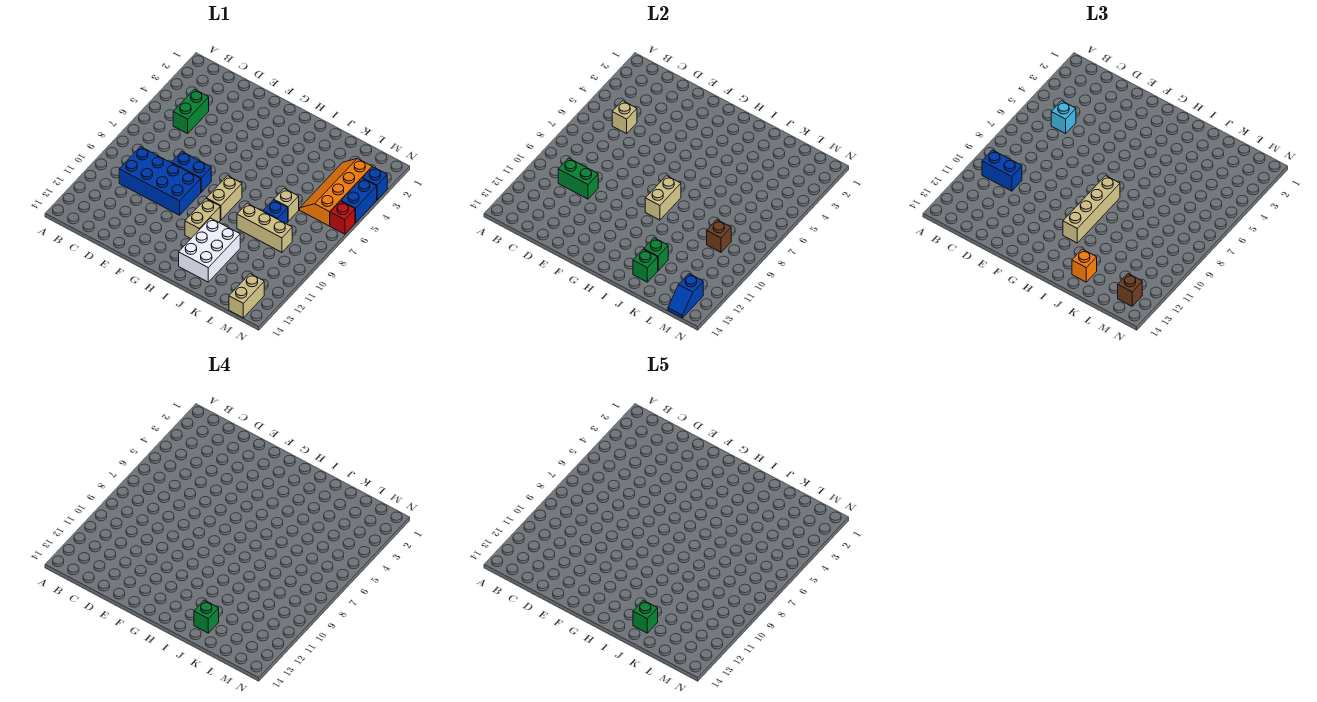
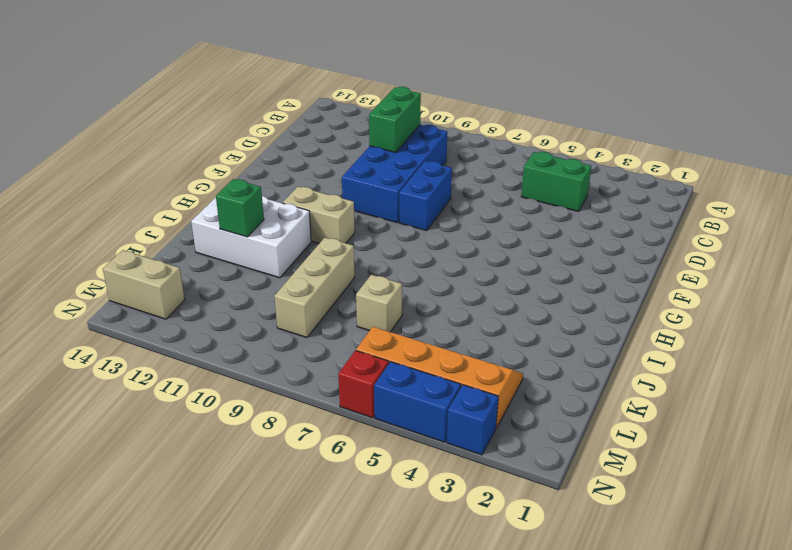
none -> tan 1x2 brick [206,176,242,220]
none -> blue 1x1 brick [263,200,288,224]
none -> tan 1x1 brick [612,101,637,134]

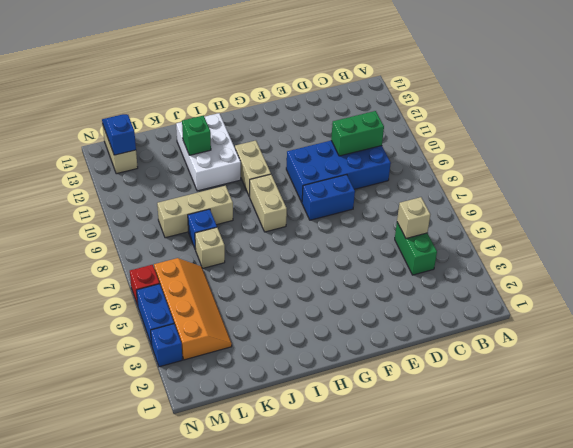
none -> tan 1x2 brick [645,176,681,220]
none -> green 1x1 brick [633,249,658,282]
none -> brown 1x1 brick [707,220,731,252]

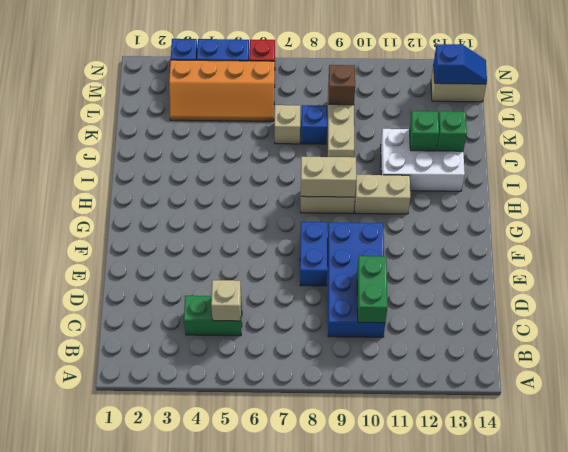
none -> blue 1x2 brick [982,150,1022,191]
none -> cyan 1x1 brick [1051,101,1076,134]
none -> tan 1x4 brick [1063,176,1120,243]

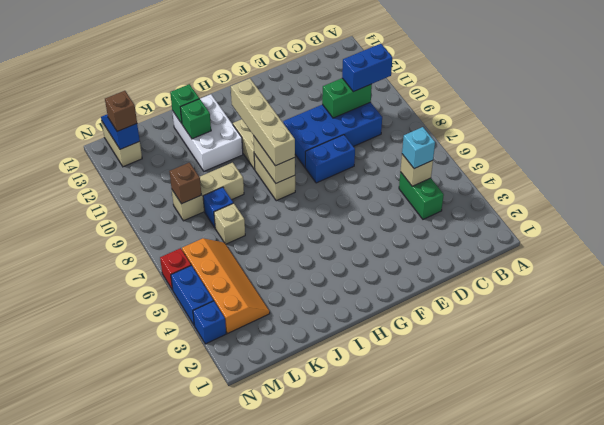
none -> orange 1x1 brick [1072,249,1097,282]
none -> green 1x1 brick [194,600,219,633]
none -> green 1x1 brick [633,600,658,633]

